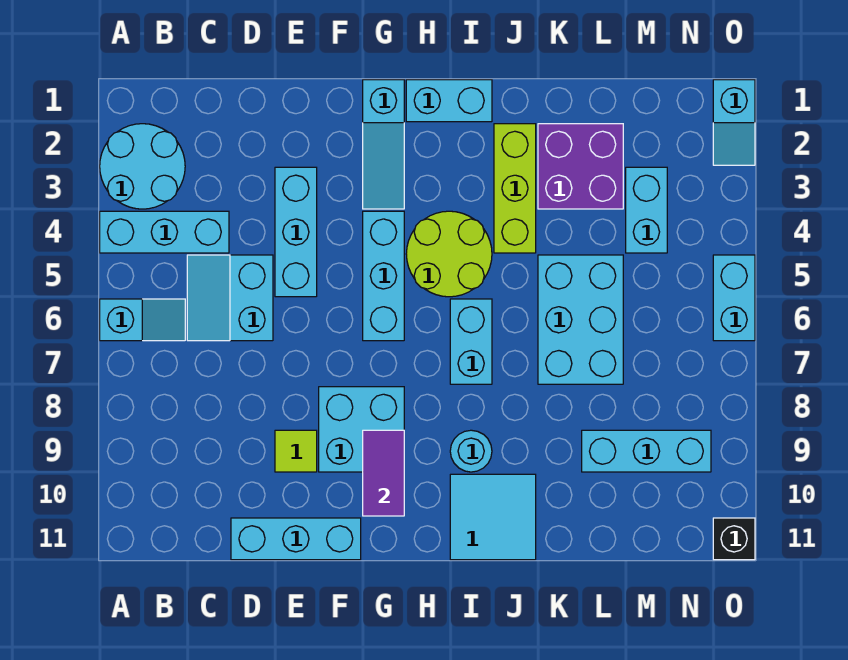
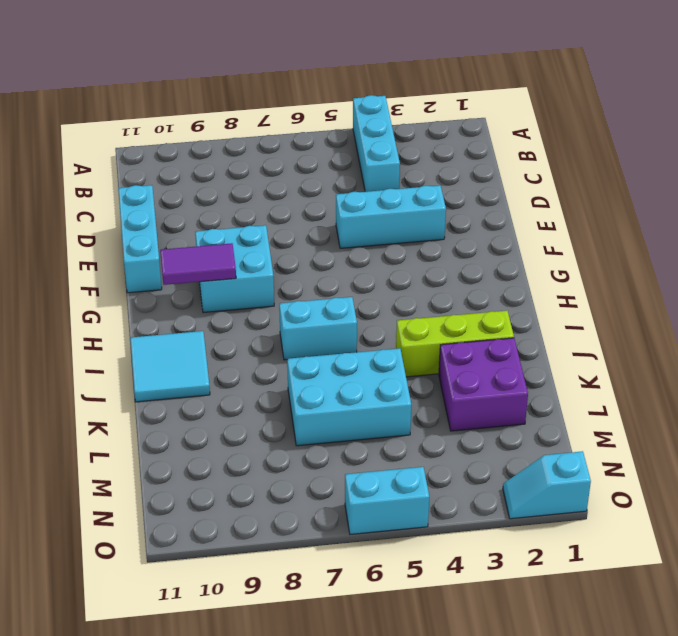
none -> cyan 2x2 round brick [100,124,185,209]
none -> cyan 1x2 slope [100,299,185,341]
none -> cyan 2x2 slope [187,255,273,341]

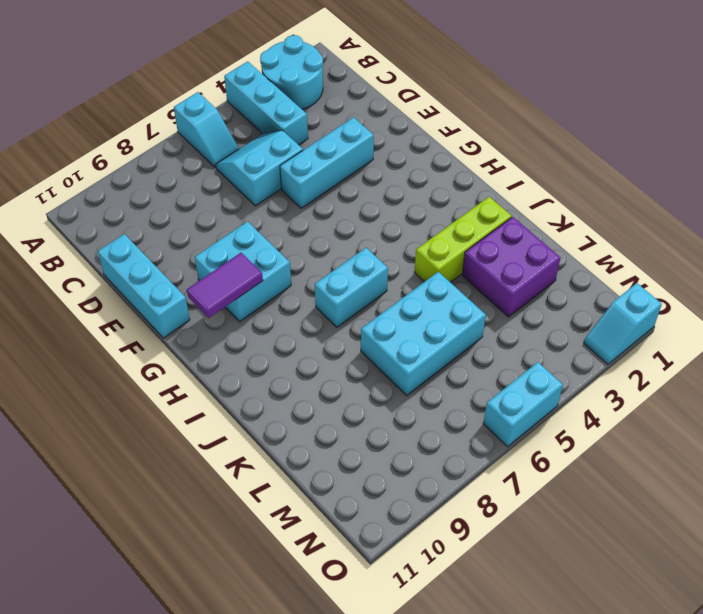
none -> lime 1x1 tile [275,430,317,472]
none -> cyan 1x3 slope [363,80,404,209]
none -> cyan 1x3 brick [363,211,404,341]

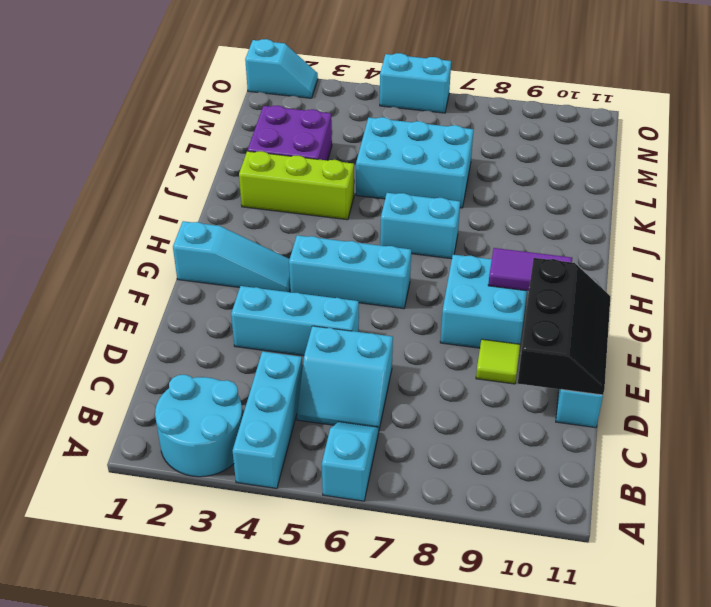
black 2x3 slope [518,258,610,395] -> none
none -> cyan 1x2 brick [406,80,492,122]
none -> lime 2x2 round brick [406,211,492,297]
none -> cyan 1x1 round brick [450,430,492,472]

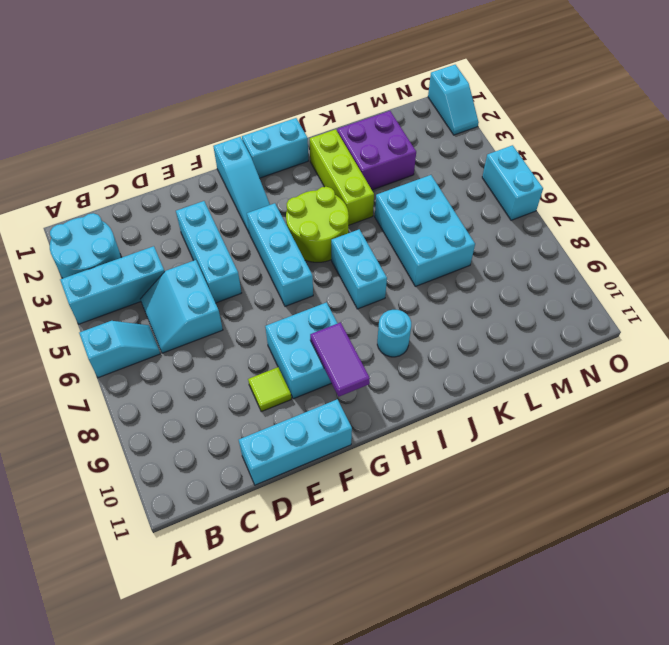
none -> cyan 2x2 tile [450,474,536,560]
none -> cyan 1x3 brick [582,430,711,472]
none -> cyan 1x2 brick [626,167,667,253]

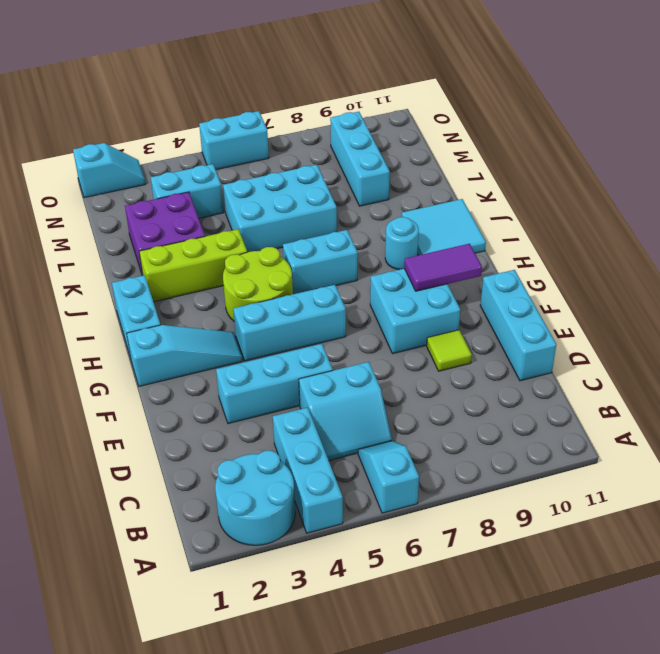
none -> black 1x1 brick [713,518,755,560]

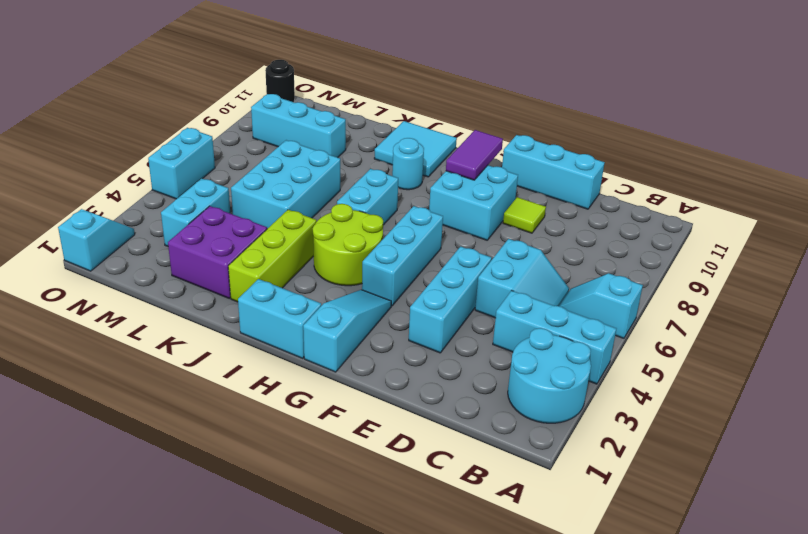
black 1x1 round brick [265,60,295,102] -> black 1x1 brick [713,518,755,560]

